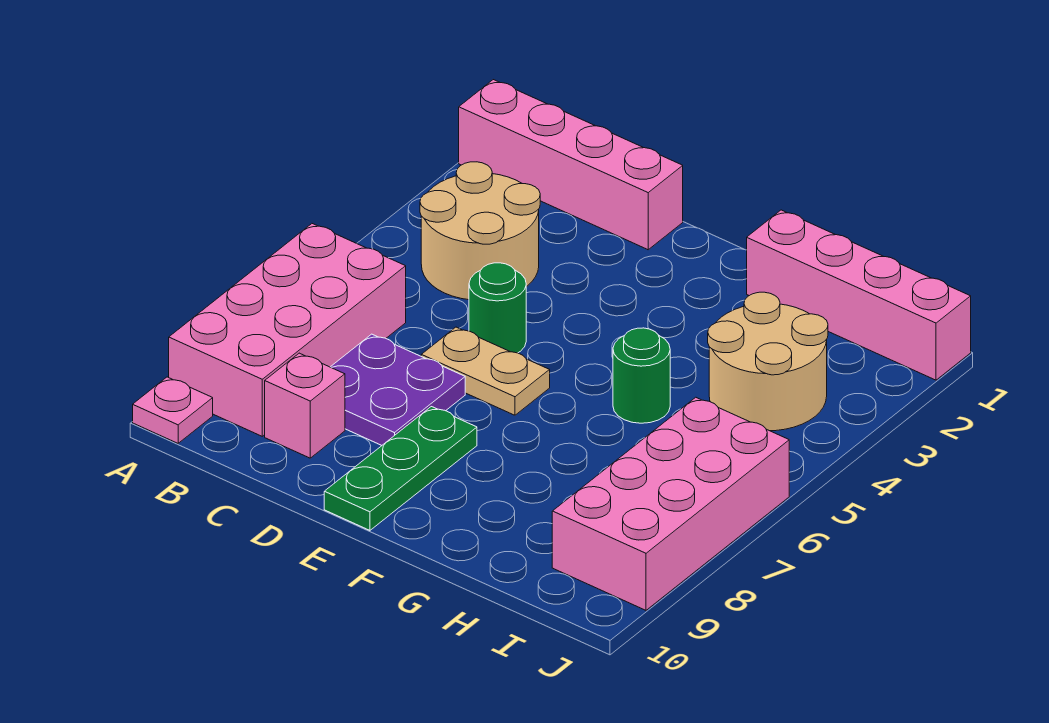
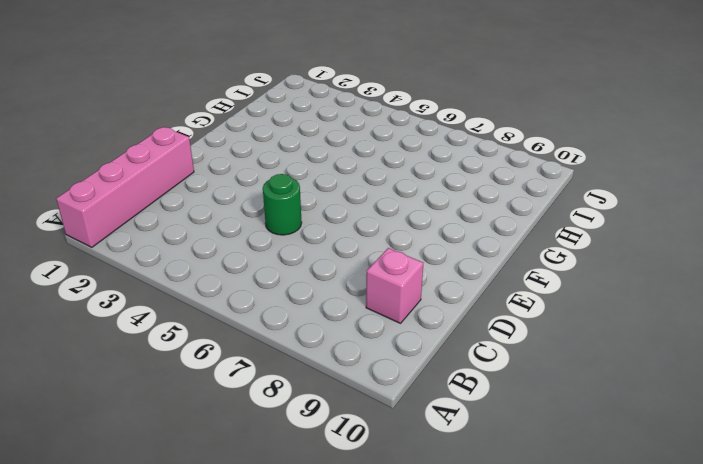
none -> pink 2x4 brick [169,224,406,436]
none -> pink 1x1 plate [133,377,213,443]
none -> tan 2x2 round brick [420,162,540,300]

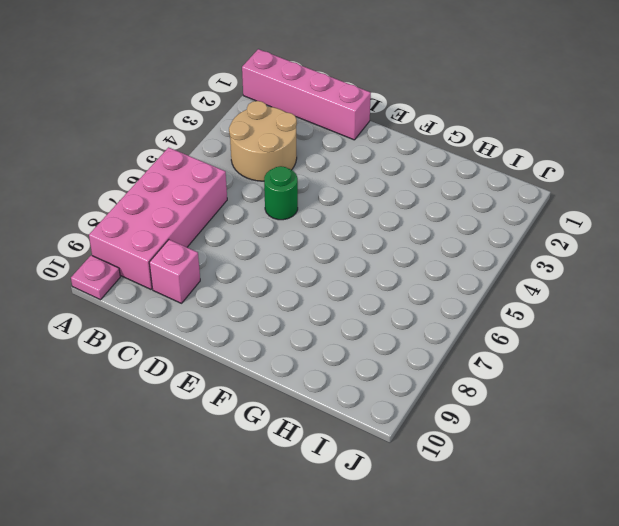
none -> purple 2x2 plate [331,334,465,445]
none -> tan 1x2 plate [421,327,550,415]
none -> green 1x3 plate [324,407,477,530]

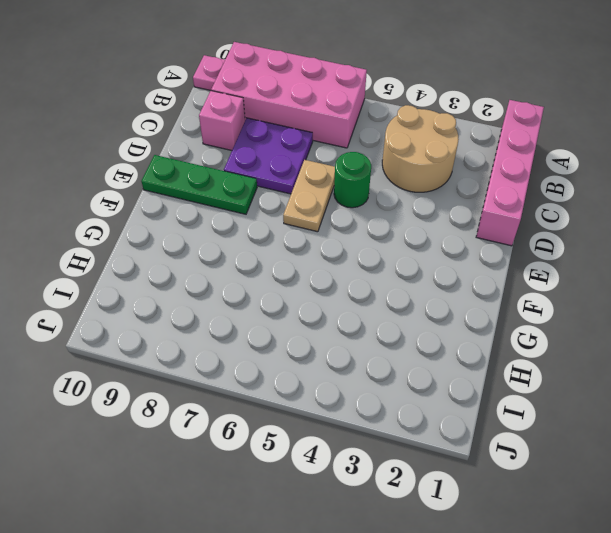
none -> pink 1x4 brick [747,210,971,380]
none -> green 1x1 round brick [613,328,670,423]
none -> tan 2x2 round brick [708,292,828,431]

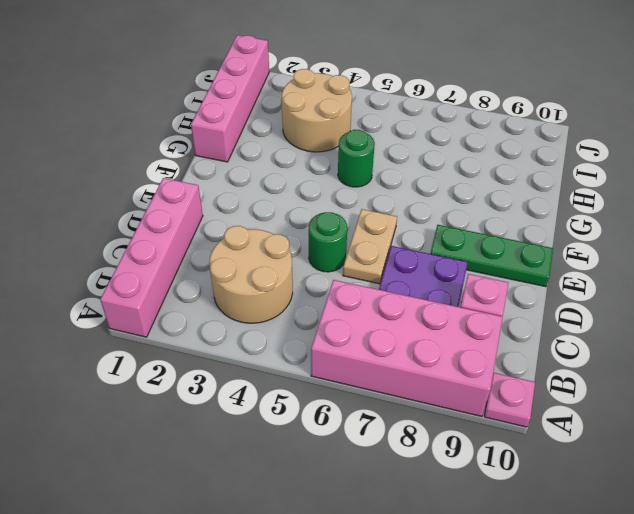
none -> pink 2x4 brick [552,397,789,610]

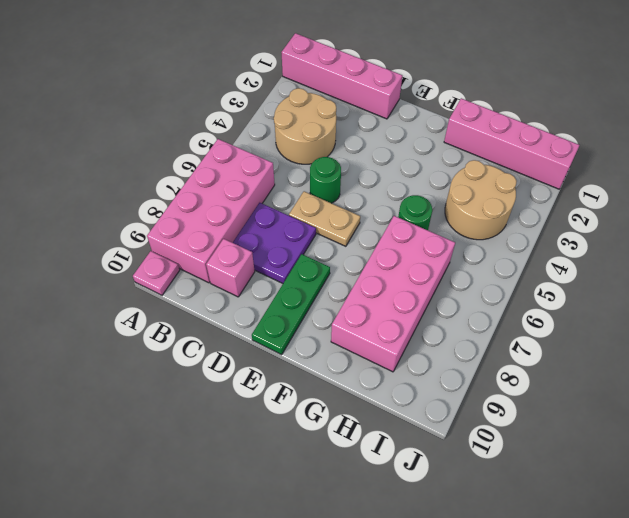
pink 2x4 brick [331,216,455,372] -> pink 2x4 brick moved to [552,397,789,610]

